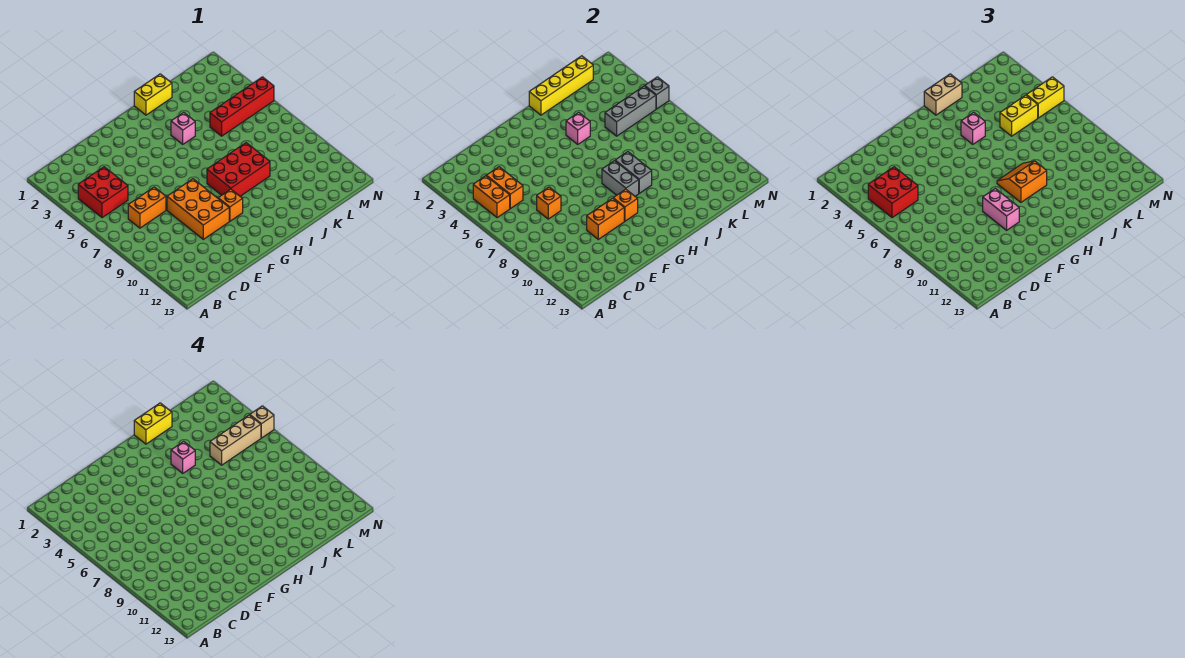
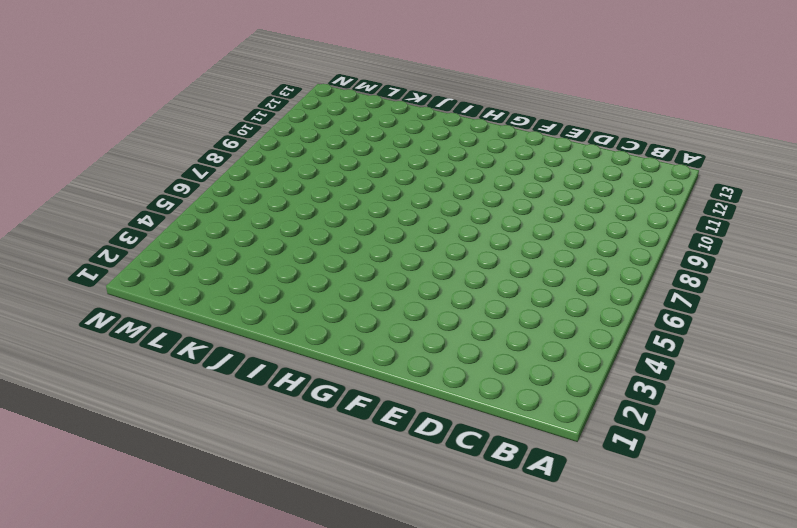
none -> red 2x2 brick [78,167,128,218]
none -> orange 1x2 brick [128,187,166,228]
none -> orange 2x3 brick [167,179,229,239]
none -> orange 1x1 brick [218,189,243,221]

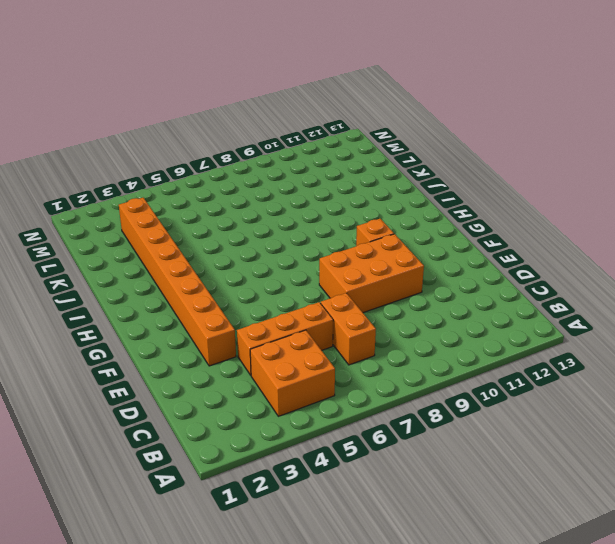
orange 2x2 brick [250,330,335,416] -> red 2x2 brick [78,167,128,218]
orange 1x3 brick [237,302,333,375] -> none
orange 1x8 brick [119,198,236,366] -> none
none -> red 2x3 brick [207,143,270,196]
none -> yellow 1x2 brick [134,74,172,115]
none -> pink 1x1 brick [171,112,195,144]
none -> red 1x4 brick [210,77,274,136]

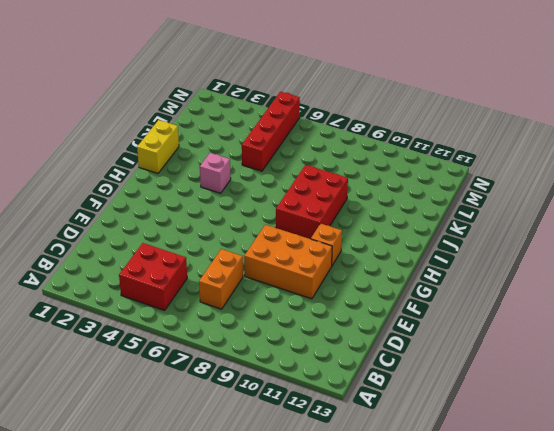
none -> orange 1x2 brick [473,176,510,218]
none -> orange 1x2 brick [486,167,523,209]
none -> orange 1x1 brick [537,187,561,219]
none -> orange 1x2 brick [587,198,624,239]

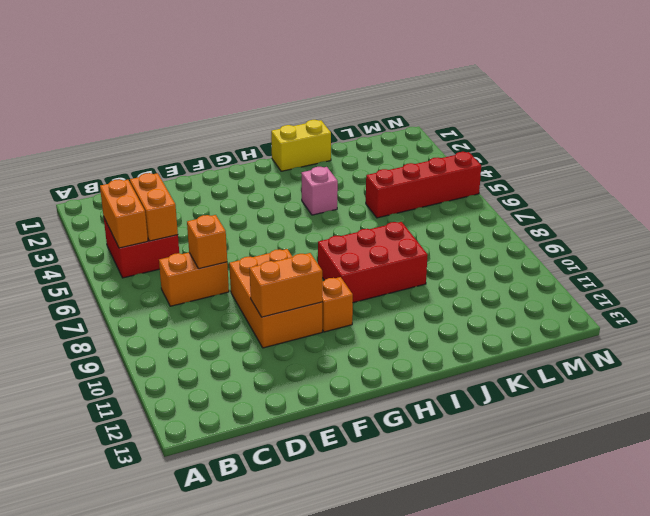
none -> orange 1x1 brick [613,189,638,221]
none -> grey 1x2 brick [602,161,639,196]
none -> yellow 1x4 brick [529,56,593,115]
none -> pink 1x1 brick [566,112,590,144]

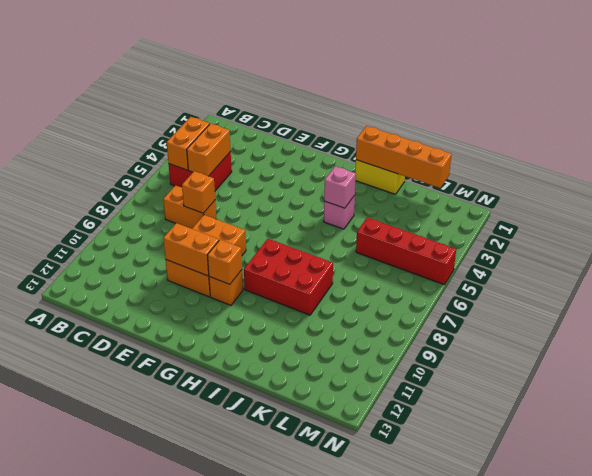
orange 1x4 brick [356,126,452,188] -> yellow 1x4 brick [529,56,593,115]
none -> grey 1x2 brick [602,161,639,196]
none -> grey 1x2 brick [615,152,652,193]
none -> grey 1x3 brick [605,86,656,136]
none -> grey 1x1 brick [645,77,669,109]

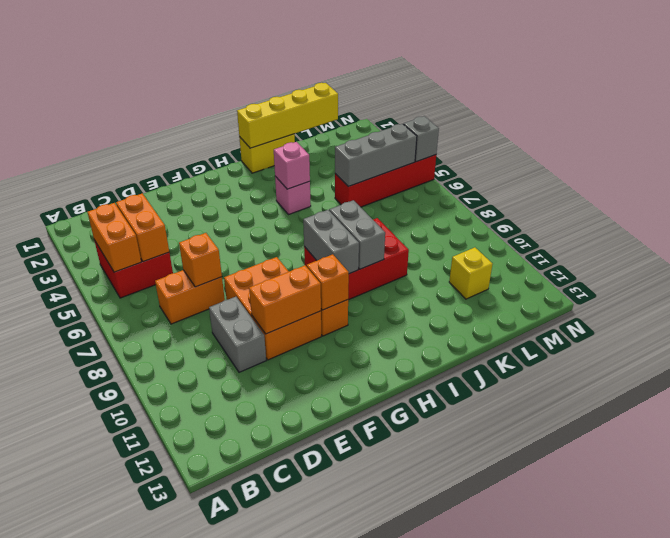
grey 1x2 brick [209,297,266,372] -> none
yellow 1x1 brick [449,247,492,299] -> none
none -> red 2x2 brick [868,167,918,218]
none -> pink 1x2 brick [983,189,1019,230]
none -> orange 2x2 slope [997,161,1047,202]
none -> tan 1x2 brick [924,74,962,115]

